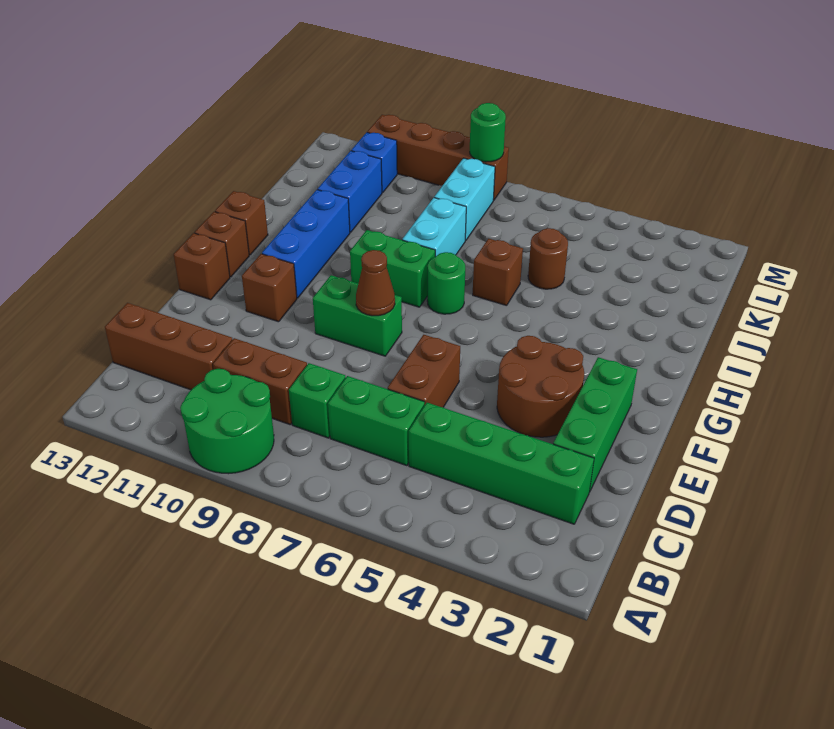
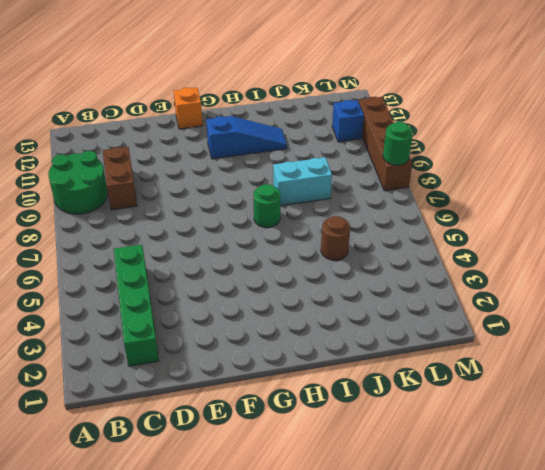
orange 1x1 brick [174,87,203,129] -> brown 1x1 brick [174,233,230,300]
blue 1x3 slope [206,116,287,159] -> blue 1x3 brick [262,190,350,298]
none -> green 1x2 brick [328,376,425,466]
none -> green 1x1 brick [289,363,346,438]
none -> brown 1x3 brick [105,303,233,390]

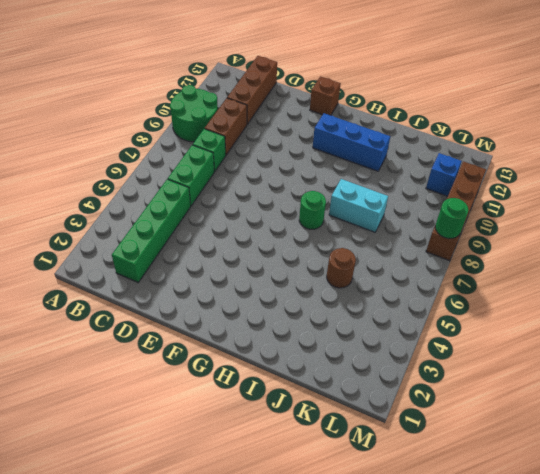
none -> green 1x3 brick [553,357,637,492]
none -> brown 1x2 brick [388,335,460,407]
none -> brown 2x2 round brick [497,336,584,437]

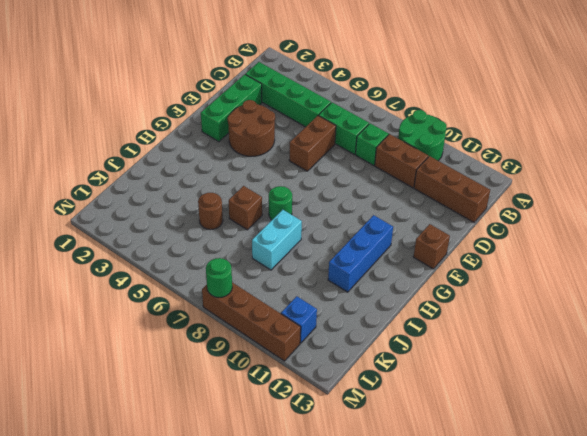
none -> green 1x2 brick [313,275,402,356]
none -> brown 1x1 brick [242,254,297,322]
none -> brown 1x1 brick [195,212,249,277]

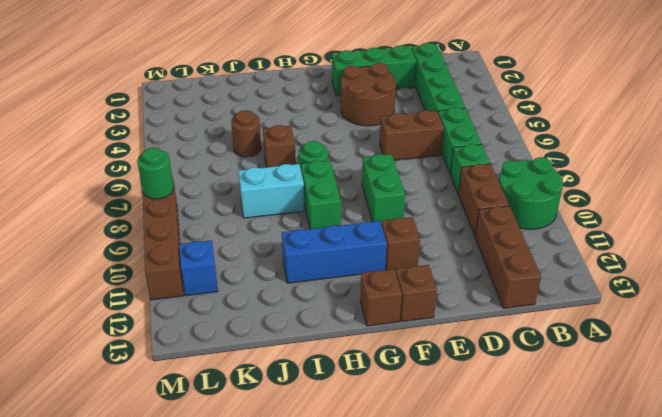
none -> brown 1x1 brick [215,191,268,255]
none -> blue 1x2 brick [318,151,382,232]
none -> cyan 1x2 brick [434,158,495,241]

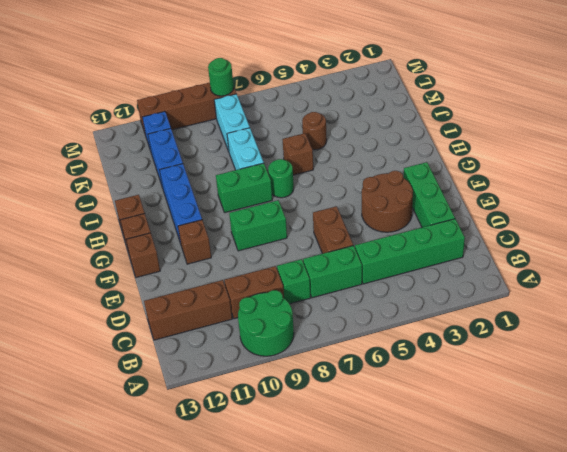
none -> brown 1x1 cone [356,250,395,316]

